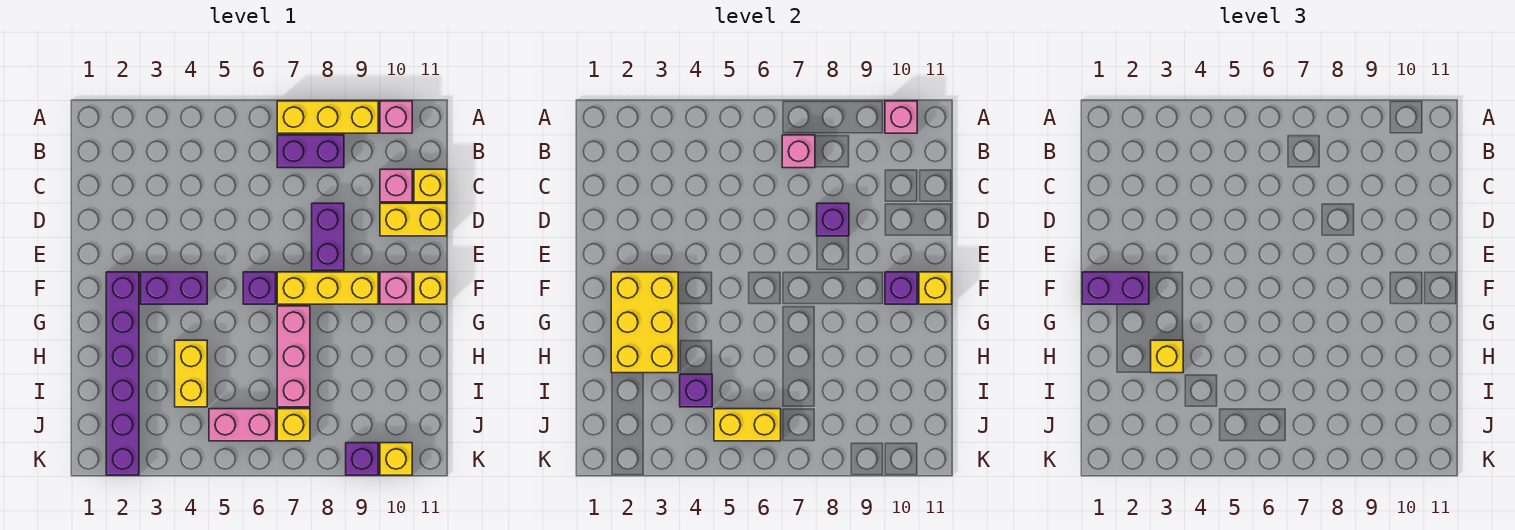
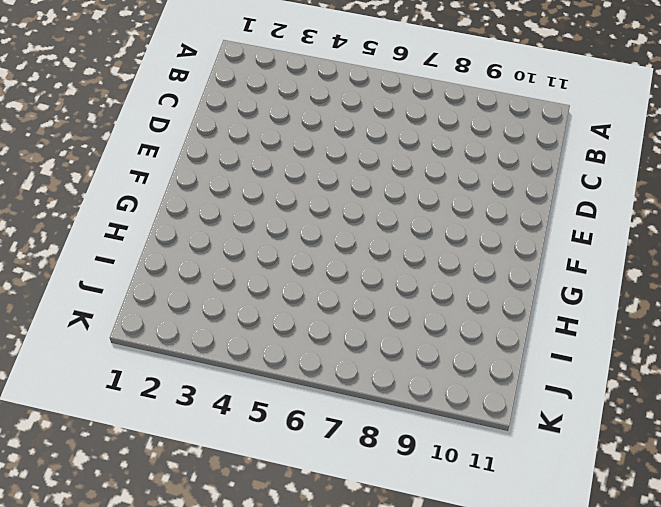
none -> yellow 1x3 brick [277,101,378,133]
none -> pink 1x1 brick [380,101,412,133]
none -> purple 1x2 brick [277,135,344,168]

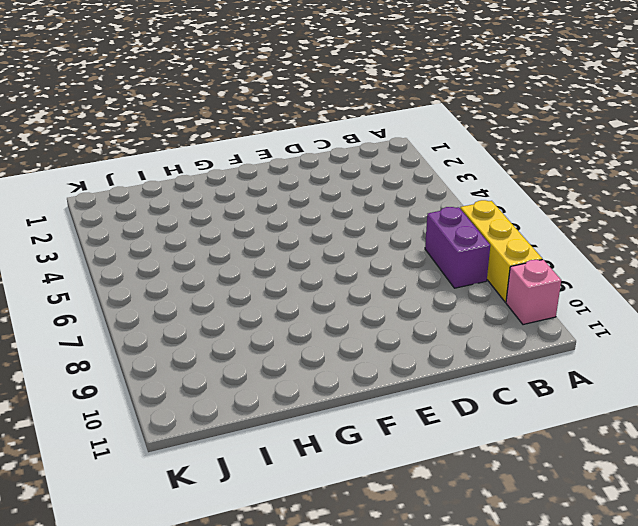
none -> pink 1x1 brick [380,169,412,202]
none -> yellow 1x1 brick [414,169,447,202]
none -> purple 1x2 brick [312,203,344,270]

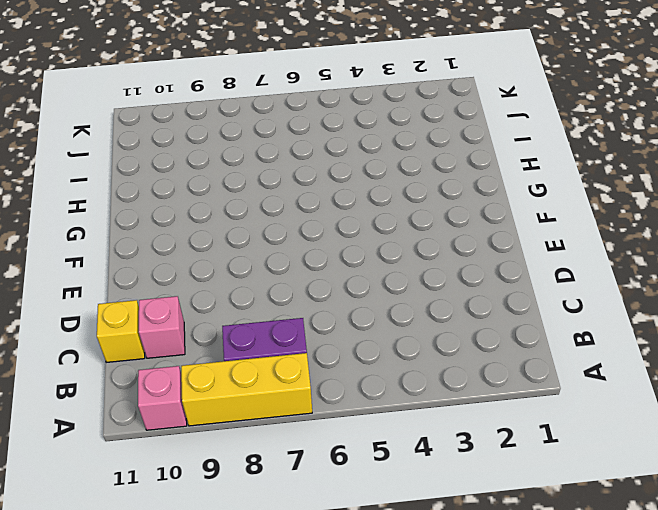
none -> purple 1x2 brick [312,203,344,270]
none -> yellow 1x2 brick [380,203,447,236]
none -> purple 1x6 brick [106,272,139,475]

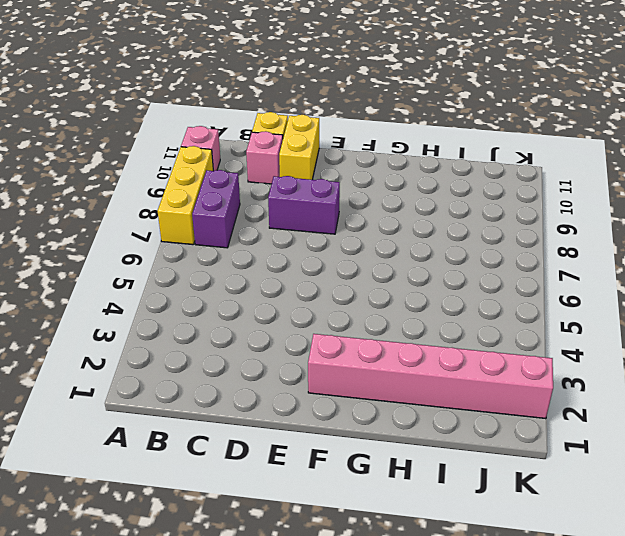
pink 1x6 brick [308,334,553,419] -> purple 1x6 brick [106,272,139,475]
none -> purple 1x2 brick [141,272,207,304]
none -> purple 1x1 brick [243,272,276,304]
none -> yellow 1x3 brick [277,272,378,304]

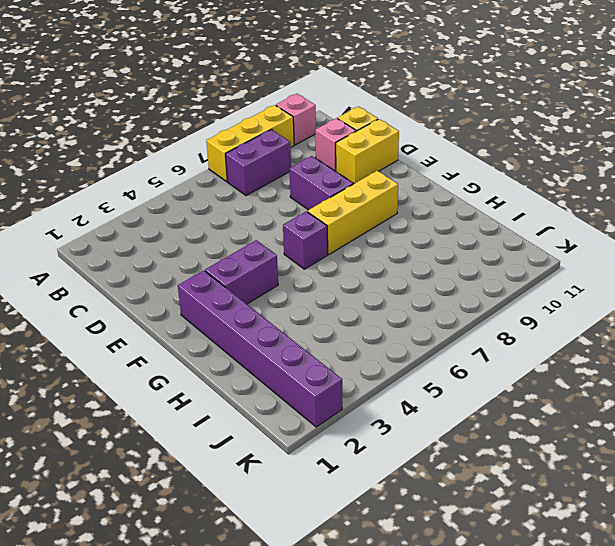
none -> pink 1x1 brick [380,272,412,304]
none -> yellow 1x1 brick [414,272,447,304]
none -> pink 1x3 brick [277,306,310,407]

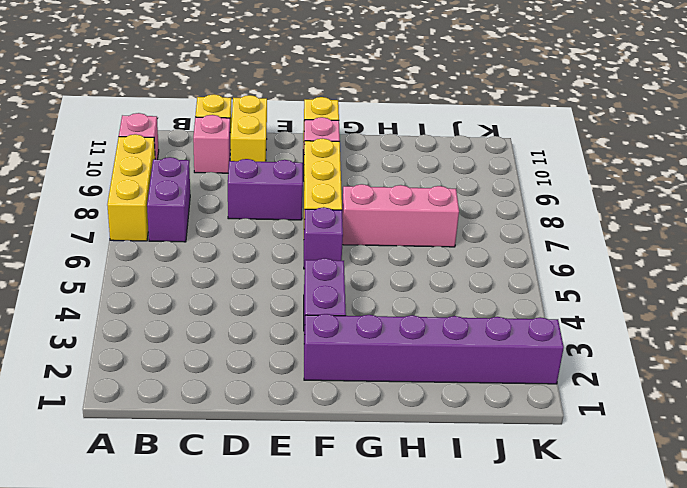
none -> yellow 1x2 brick [175,340,207,407]
none -> pink 1x2 brick [209,409,276,441]
none -> yellow 1x1 brick [277,409,310,441]

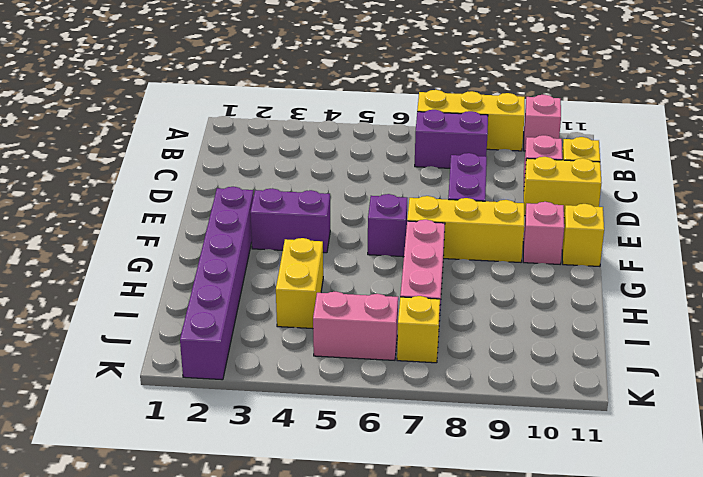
none -> purple 1x1 brick [346,443,378,475]
none -> yellow 1x1 brick [380,443,412,475]
none -> pink 1x1 brick [885,101,917,133]

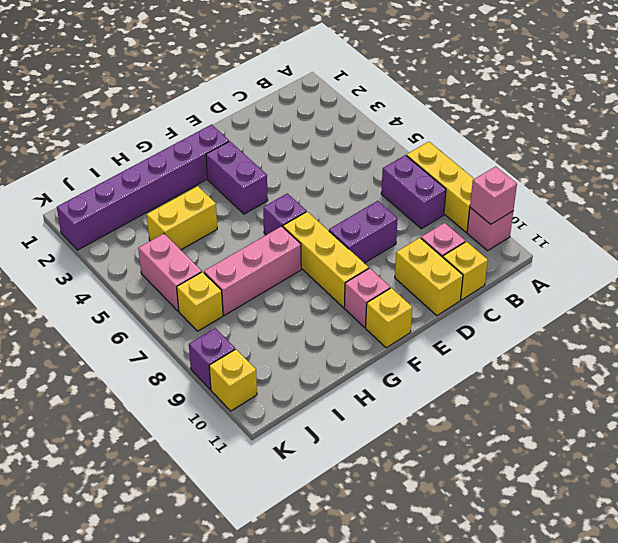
none -> pink 1x1 brick [782,135,815,168]
none -> purple 1x1 brick [817,203,849,236]
none -> yellow 2x3 brick [611,272,678,373]

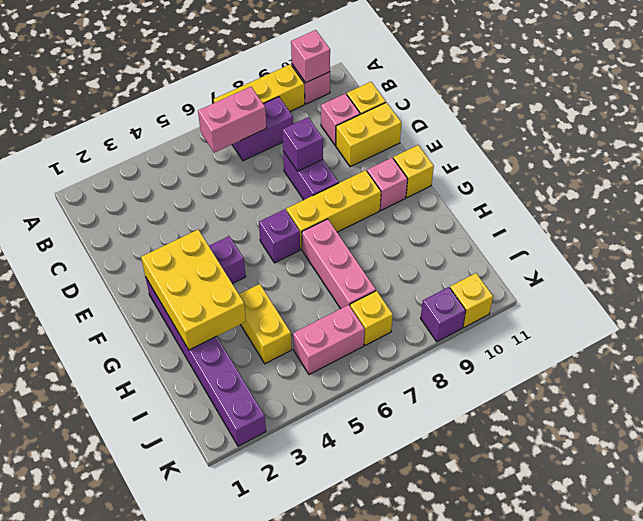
pink 1x2 brick [198,87,267,153] -> pink 1x1 brick [782,135,815,168]
none -> purple 1x1 brick [885,272,917,304]
none -> yellow 1x1 brick [919,272,952,304]
none -> purple 1x1 brick [680,374,712,407]

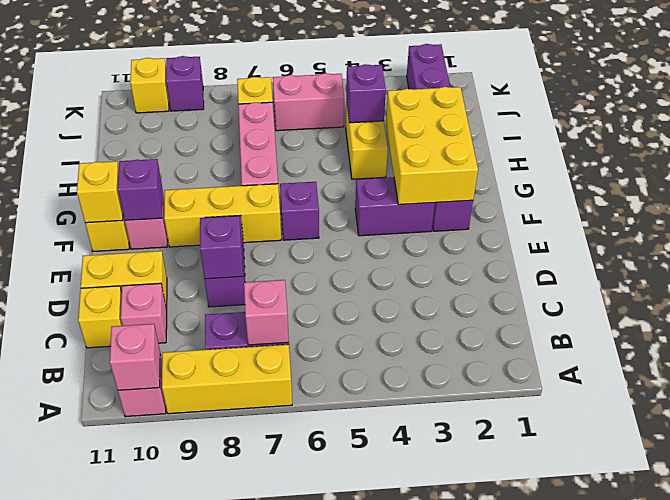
none -> yellow 1x2 brick [714,409,781,441]
none -> purple 1x2 brick [1082,272,1149,304]
none -> yellow 1x1 brick [1151,340,1183,373]

